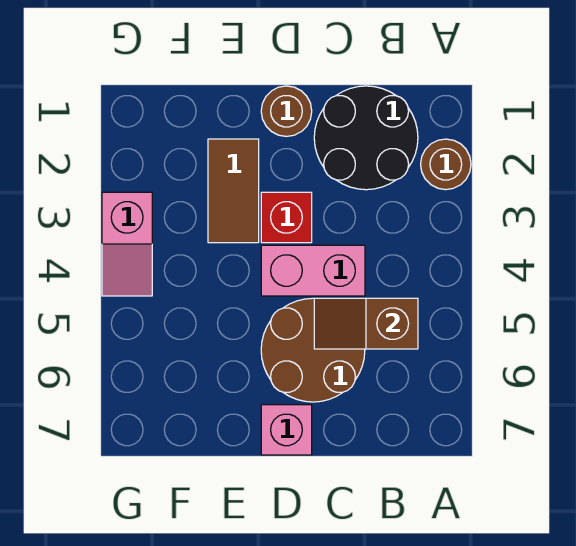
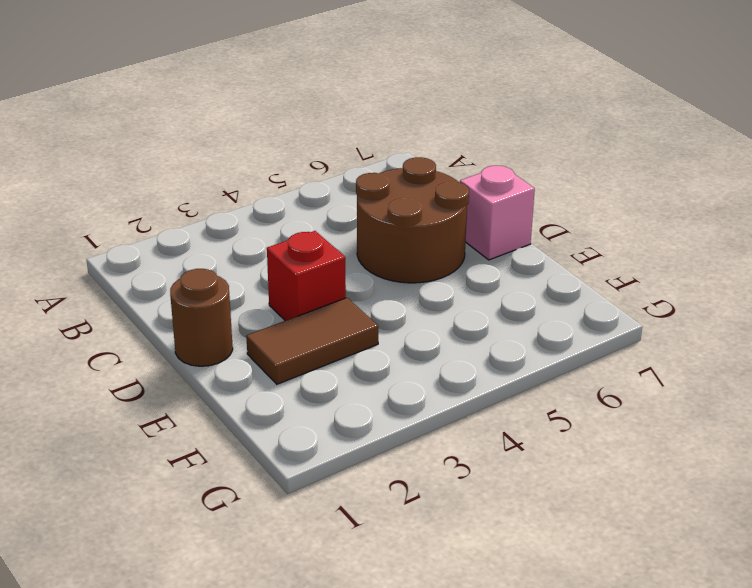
none -> brown 1x1 round brick [421,139,471,190]
none -> black 2x2 round brick [314,86,418,190]

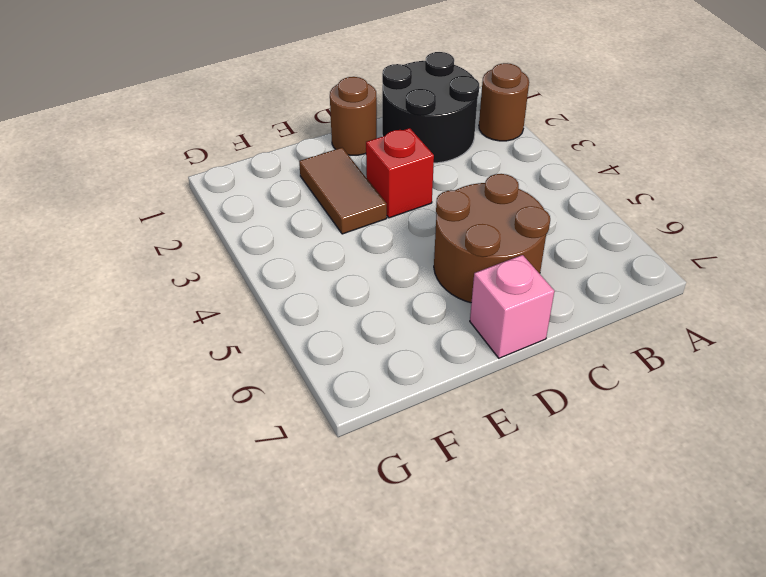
none -> pink 1x2 brick [261,245,365,296]
none -> pink 1x2 slope [102,192,152,296]

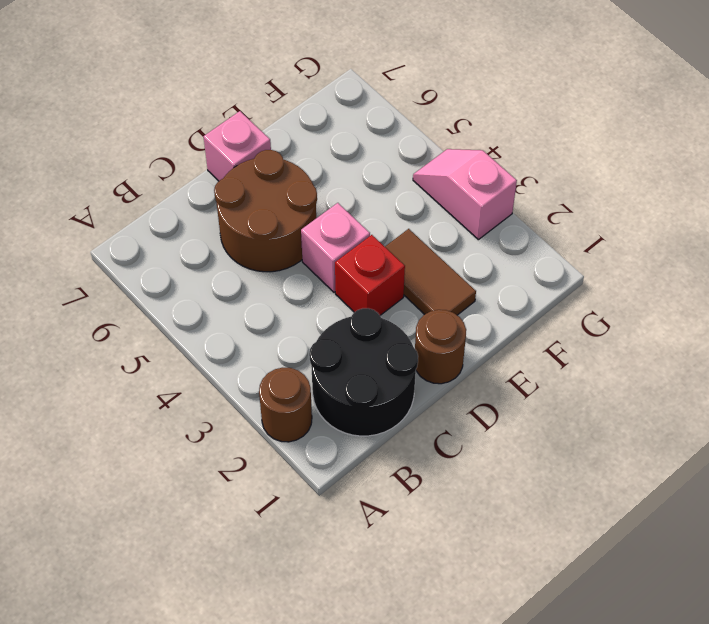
pink 1x1 brick [301,203,370,292] -> pink 1x2 brick [261,245,365,296]
none -> brown 1x2 slope [314,298,418,349]

